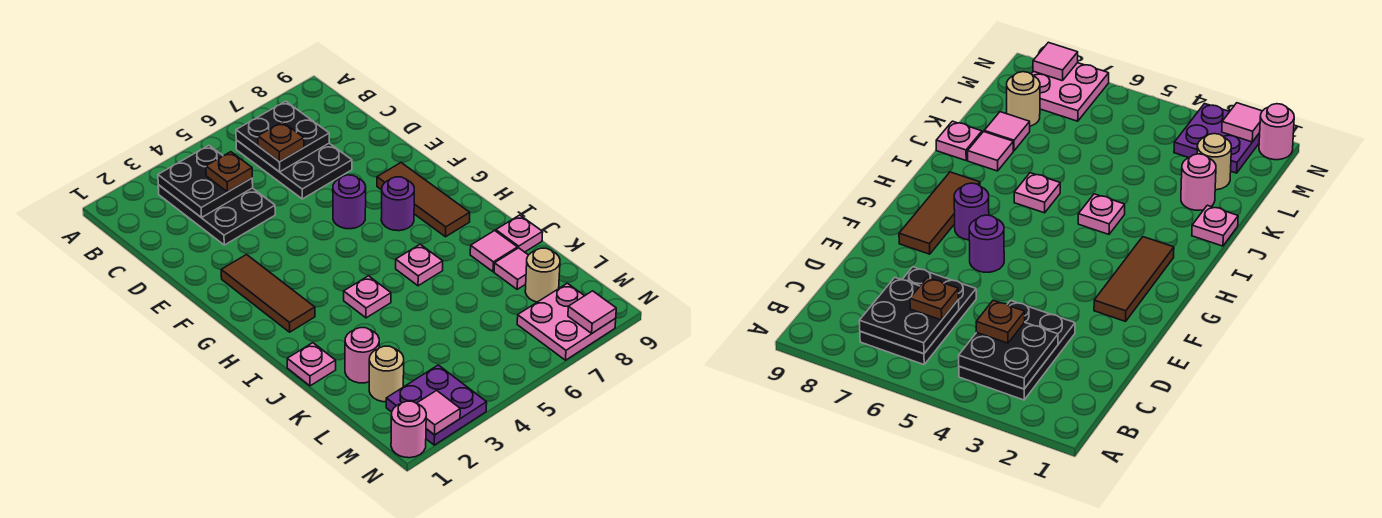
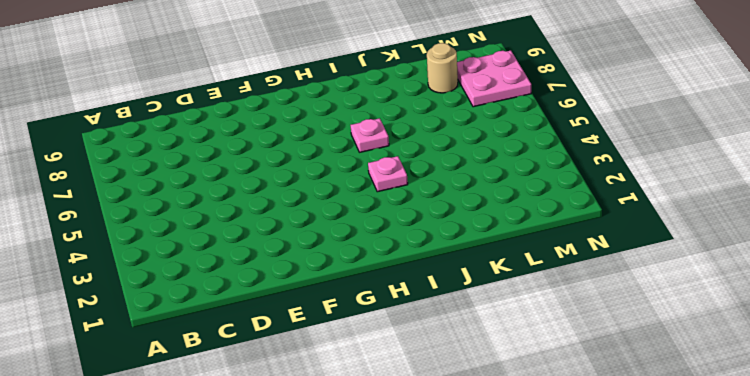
none -> black 2x3 plate [158,185,275,245]
none -> black 2x3 plate [236,140,352,199]
none -> brown 1x3 tile [221,255,315,332]

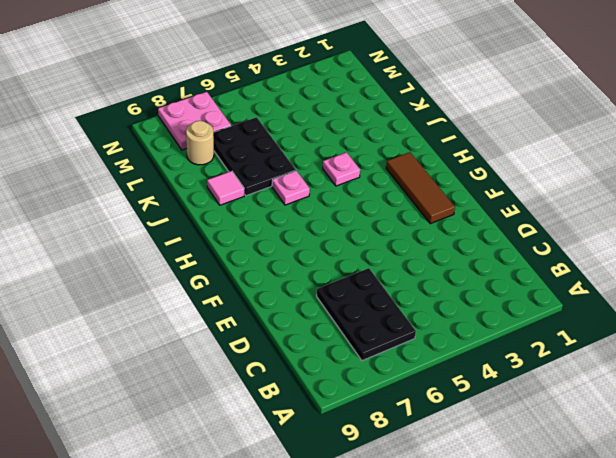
black 2x3 plate [213,117,296,196] -> black 2x3 plate moved to [158,185,275,245]
none -> purple 1x1 round brick [333,175,366,229]
none -> brown 1x3 tile [377,163,470,237]
none -> purple 1x1 round brick [381,177,414,231]

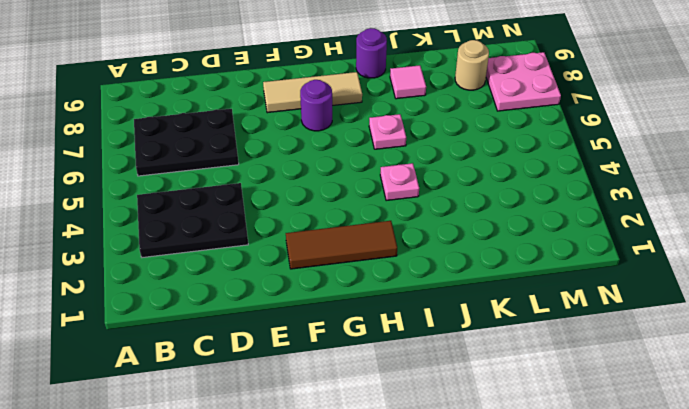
tan 1x3 tile [263,72,362,113] -> brown 1x3 tile [377,163,470,237]
purple 1x1 round brick [356,28,387,78] -> purple 1x1 round brick moved to [333,175,366,229]
none -> pink 1x1 plate [287,343,336,386]
none -> pink 1x1 plate [496,215,543,252]
none -> pink 1x1 round brick [345,328,379,383]

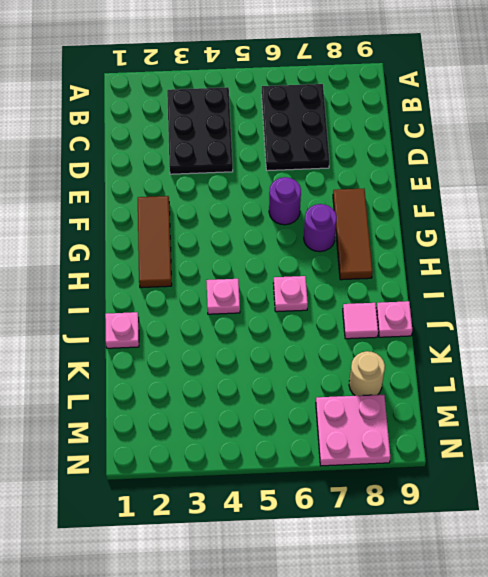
none -> pink 1x1 round brick [345,328,379,383]
none -> pink 1x1 tile [494,248,528,289]
none -> tan 1x1 round brick [369,346,404,402]

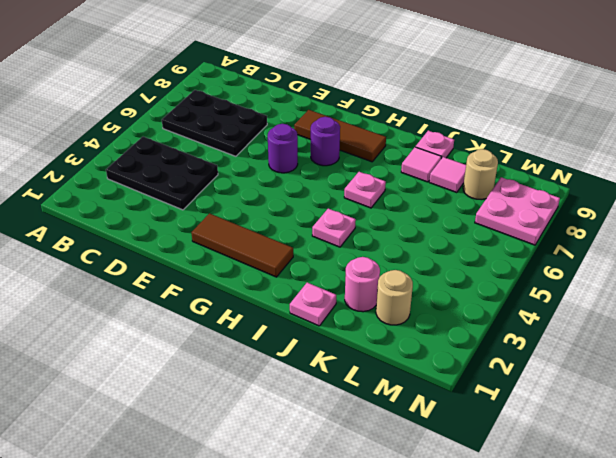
none -> purple 2x2 plate [386,365,487,445]
none -> pink 1x1 round brick [391,401,426,458]
none -> black 2x2 plate [158,145,253,218]

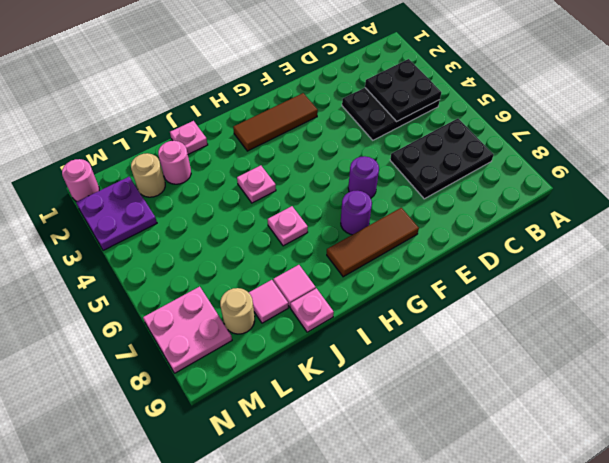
none -> black 2x2 plate [236,101,329,172]
none -> pink 1x1 tile [417,390,460,435]
none -> pink 1x1 tile [568,291,616,334]

